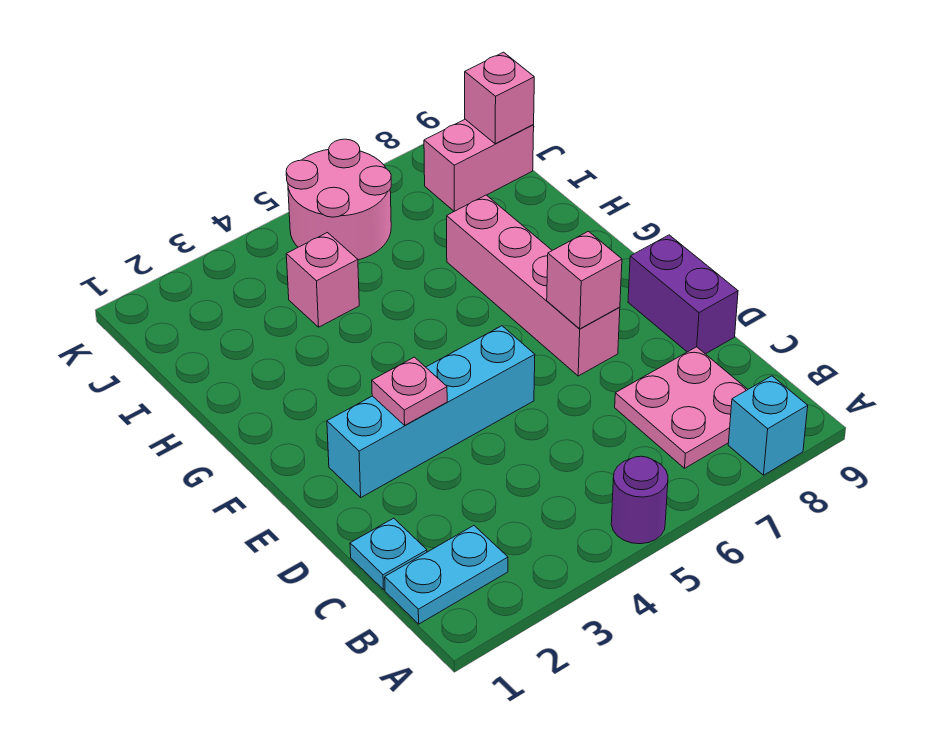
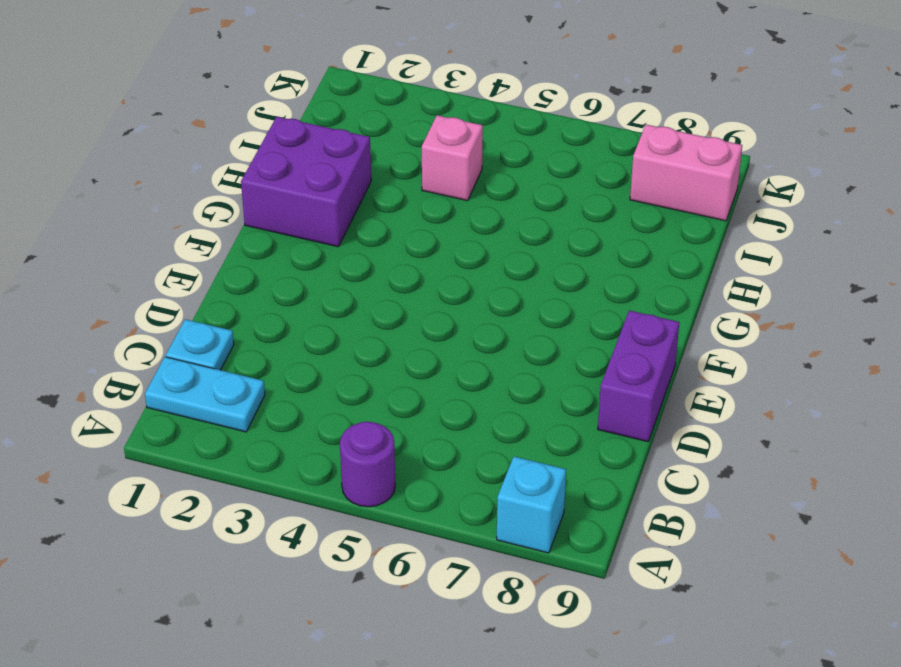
purple 2x2 brick [241,117,371,247] -> none
none -> pink 2x2 plate [615,347,748,468]
none -> cyan 1x4 brick [327,326,535,497]
none -> pink 1x4 brick [447,195,620,376]

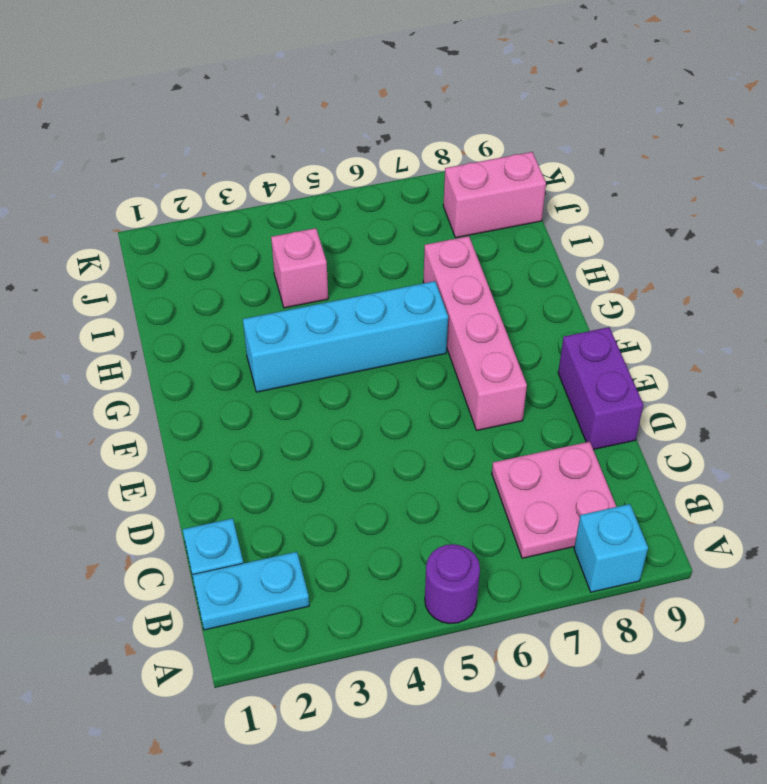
cyan 1x4 brick [243,281,448,392] -> cyan 1x4 brick moved to [327,326,535,497]
none -> pink 2x2 round brick [286,139,391,260]
none -> pink 1x1 plate [372,357,447,425]
none -> pink 1x1 brick [547,231,622,329]

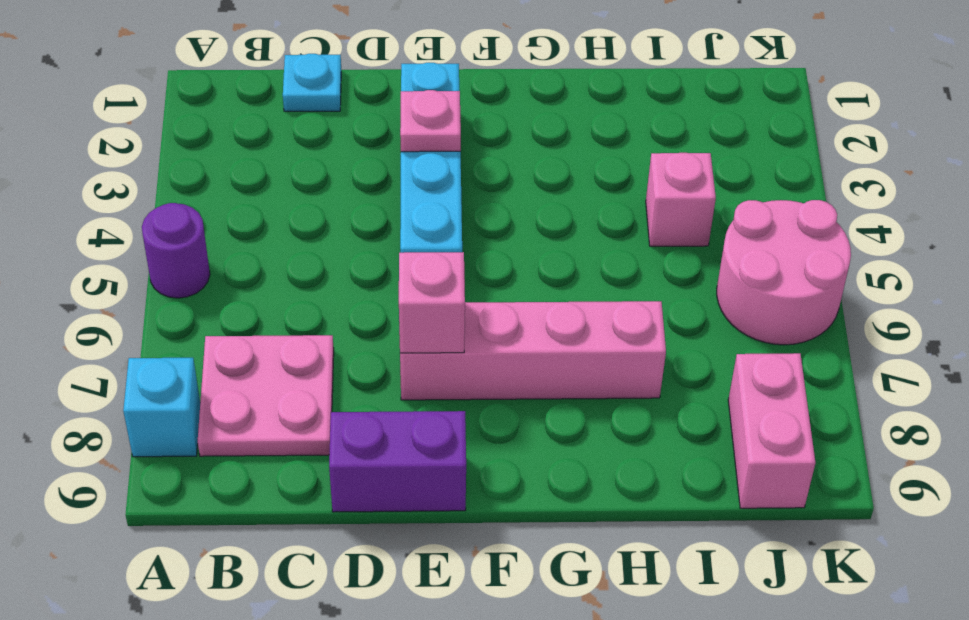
none -> cyan 1x2 plate [385,526,508,624]
none -> pink 1x1 brick [465,52,534,144]

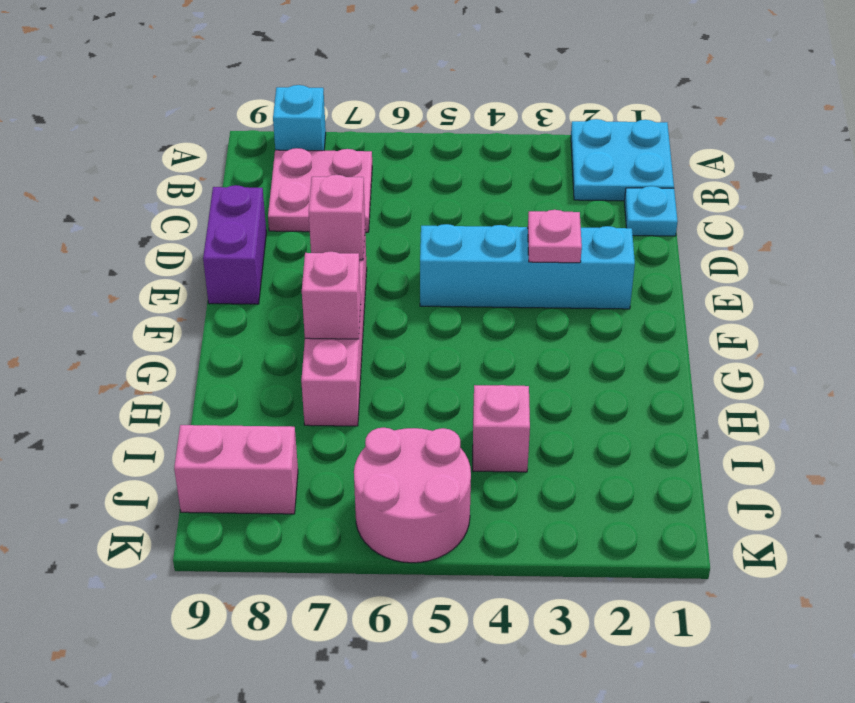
cyan 2x2 plate [571,119,674,201] -> cyan 1x2 plate [385,526,508,624]
pink 1x1 brick [302,252,361,339] -> pink 1x1 brick moved to [465,52,534,144]
none -> purple 1x1 round brick [611,456,668,544]

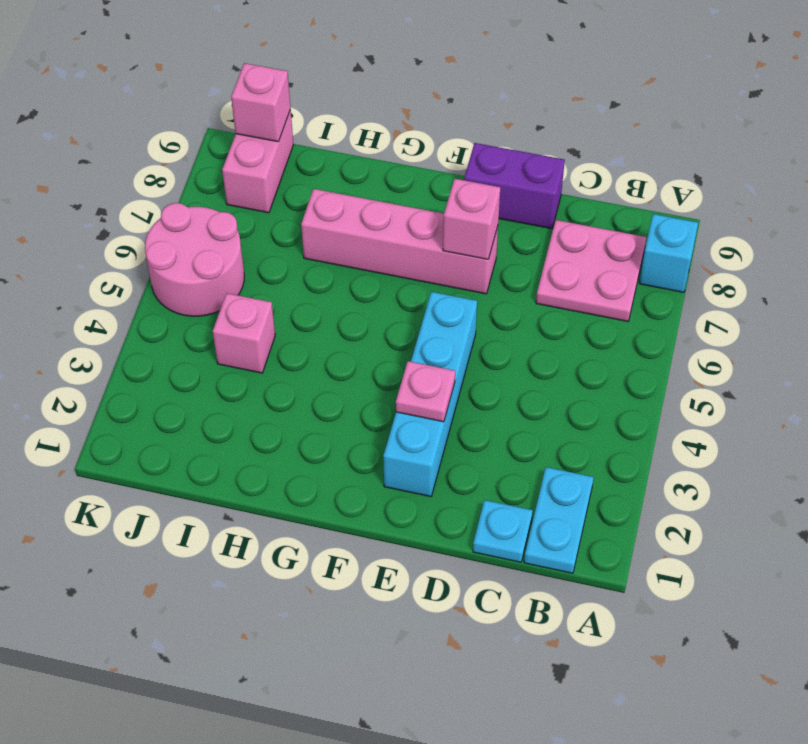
none -> purple 1x1 round brick [611,456,668,544]

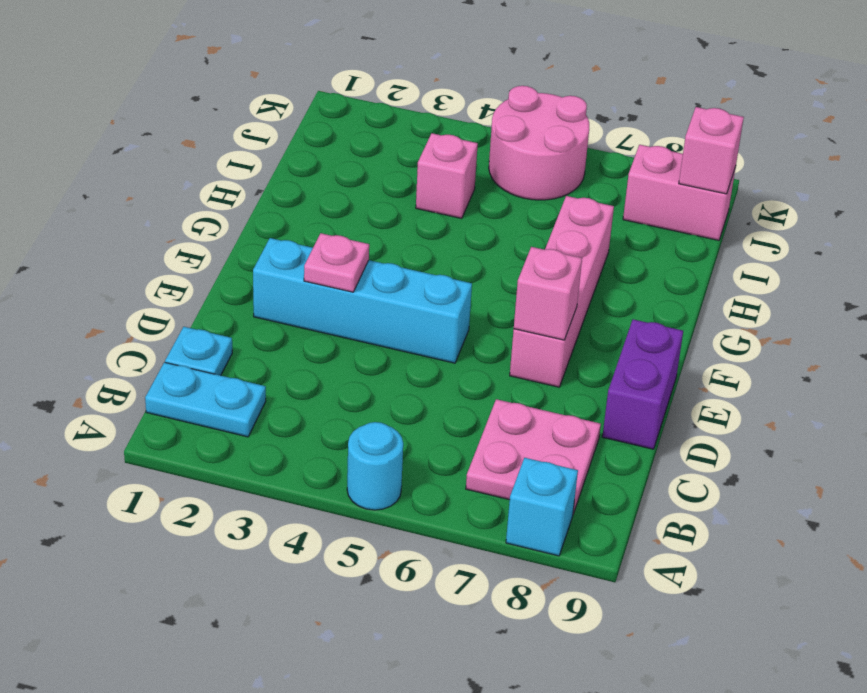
cyan 1x1 round brick [347,422,403,510] -> purple 1x1 round brick [611,456,668,544]

